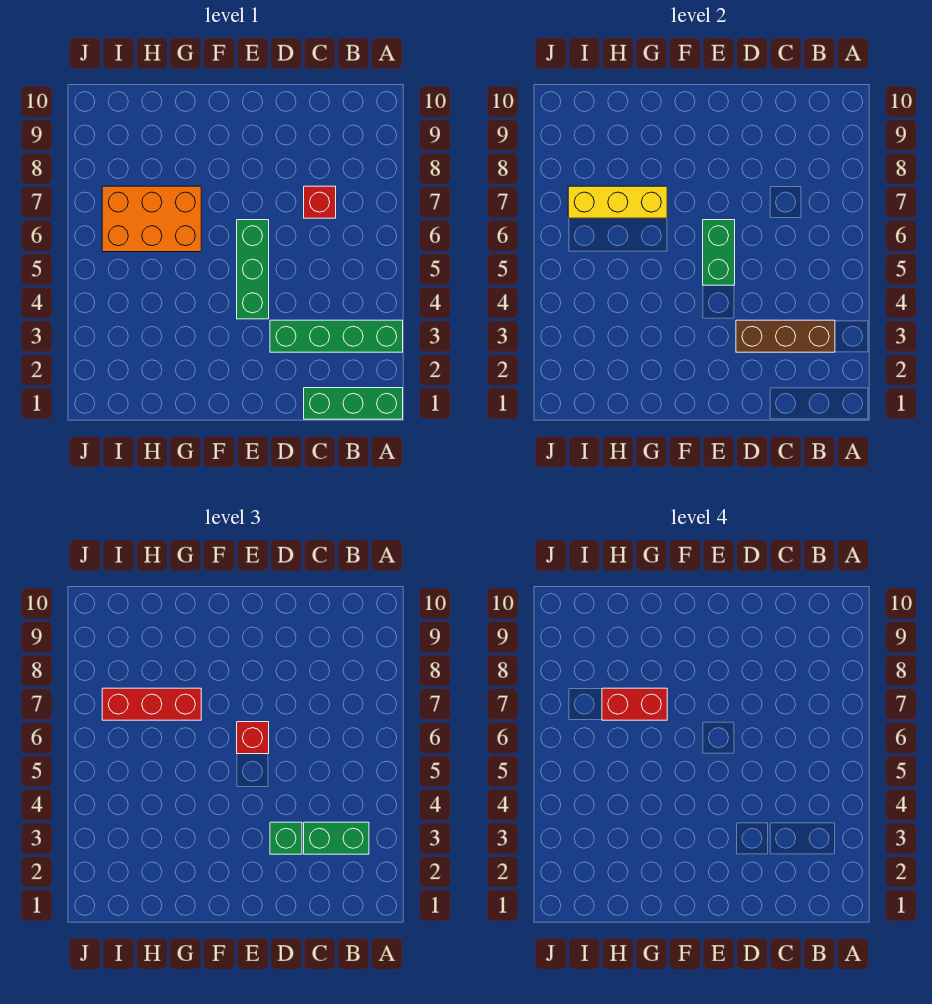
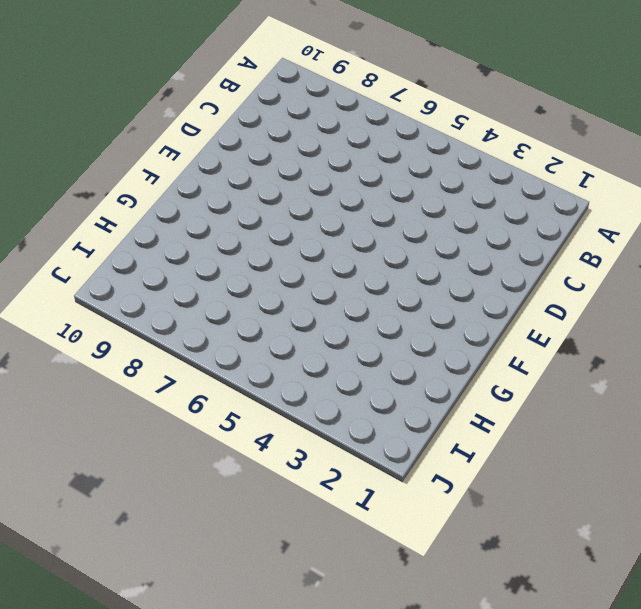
none -> green 1x3 brick [304,388,403,419]
none -> green 1x4 brick [270,320,403,352]
none -> red 1x1 brick [304,186,336,218]

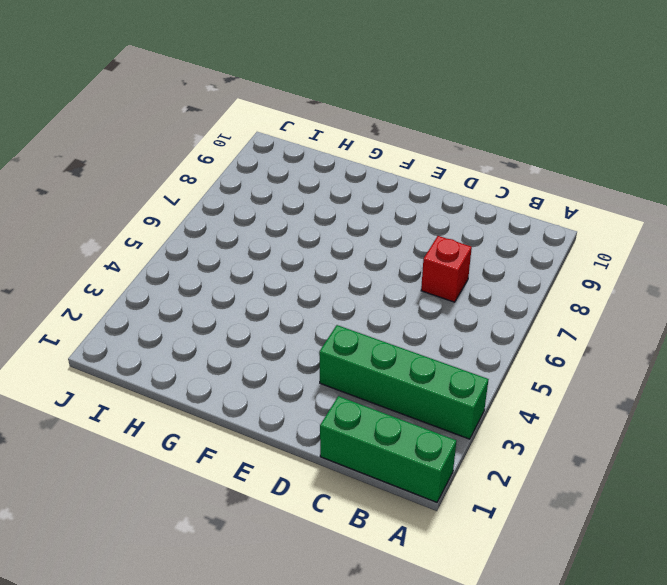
none -> green 1x3 brick [237,220,269,319]
none -> orange 2x3 brick [102,186,201,252]
none -> brown 1x3 brick [736,320,835,352]

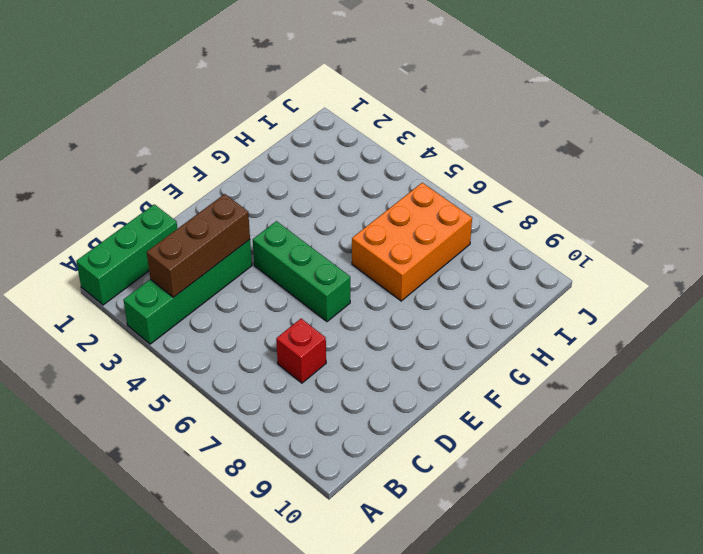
none -> green 1x2 brick [703,220,735,285]
none -> yellow 1x3 brick [568,186,667,218]
none -> green 1x2 brick [304,822,369,854]

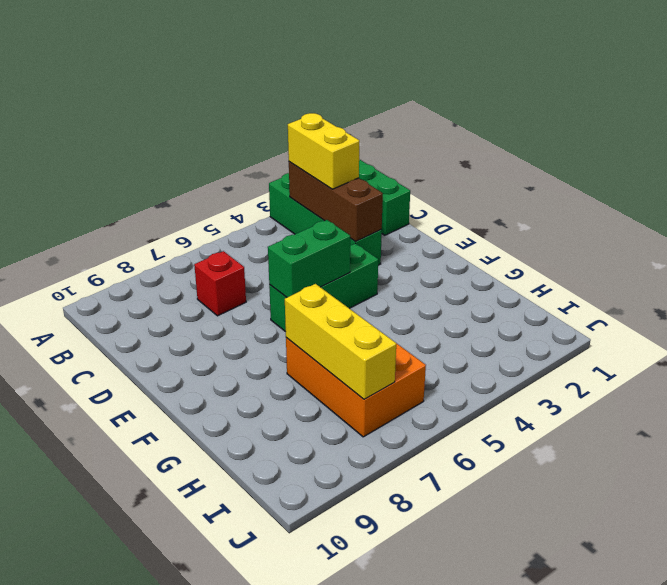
yellow 1x2 brick [288,113,359,189] -> green 1x2 brick [304,822,369,854]
none -> green 1x1 brick [270,822,302,854]
none -> red 1x1 brick [237,722,269,754]
none -> red 1x3 brick [102,688,201,720]

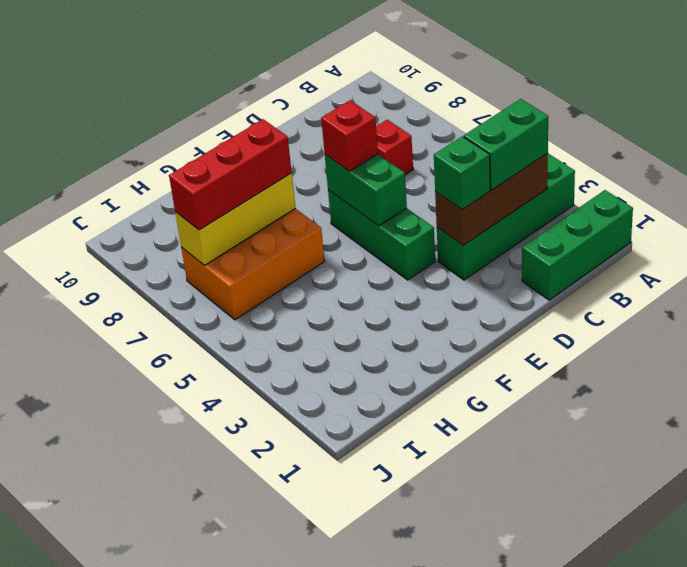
none -> red 1x2 brick [602,688,667,720]

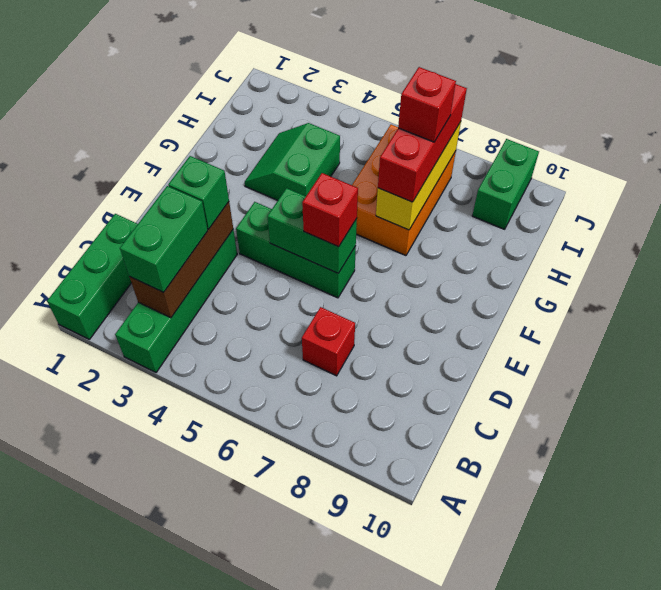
green 2x2 slope [245,123,340,200] -> none
red 1x1 brick [398,67,456,142] -> red 1x2 brick [602,688,667,720]
green 1x2 brick [472,139,539,229] -> none

